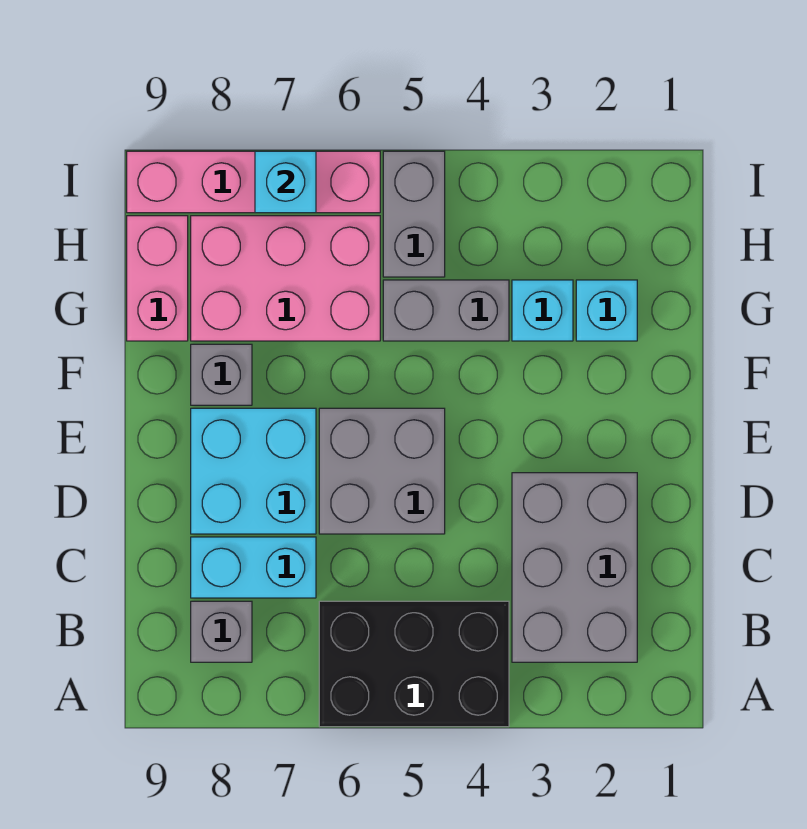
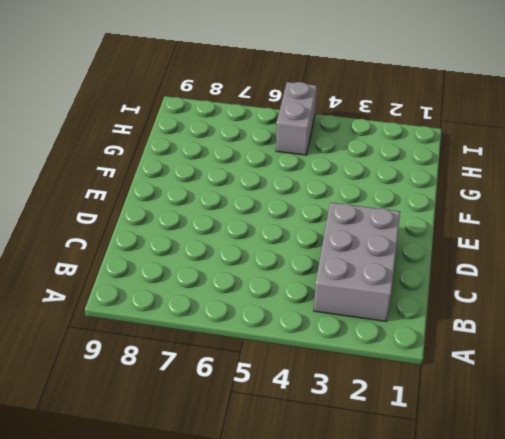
none -> black 2x3 brick [319,601,509,727]
none -> grey 1x1 brick [191,601,252,662]
none -> cyan 1x2 brick [191,537,316,598]

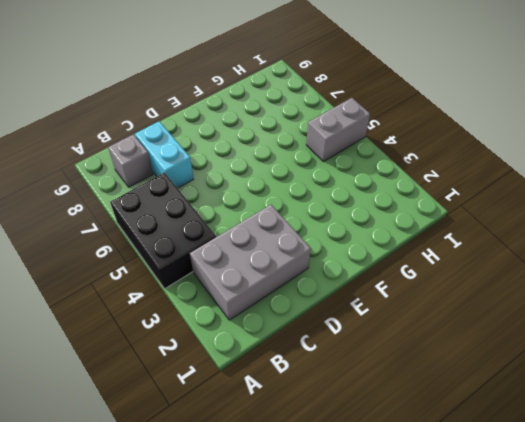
none -> grey 2x2 brick [319,408,445,534]
none -> cyan 2x2 brick [191,408,316,534]
none -> grey 1x1 brick [191,344,252,405]

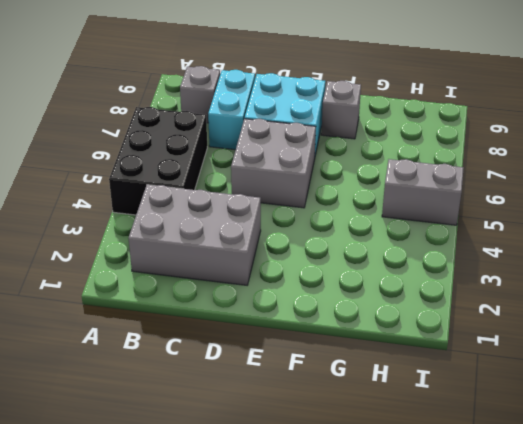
none -> cyan 1x1 brick [576,280,637,341]
none -> cyan 1x1 brick [512,280,573,341]
none -> grey 1x2 brick [383,280,509,341]

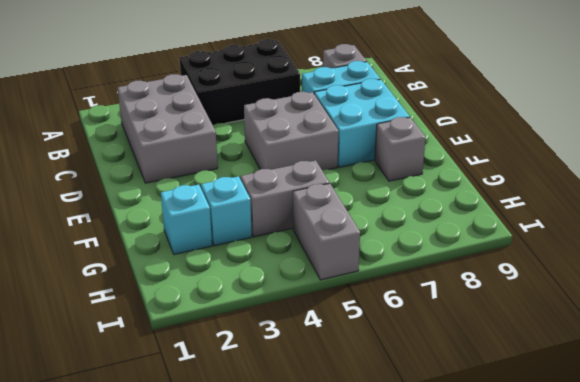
none -> pink 2x3 brick [191,216,380,341]
none -> pink 1x2 brick [127,216,188,341]
none -> pink 1x4 brick [127,151,380,213]

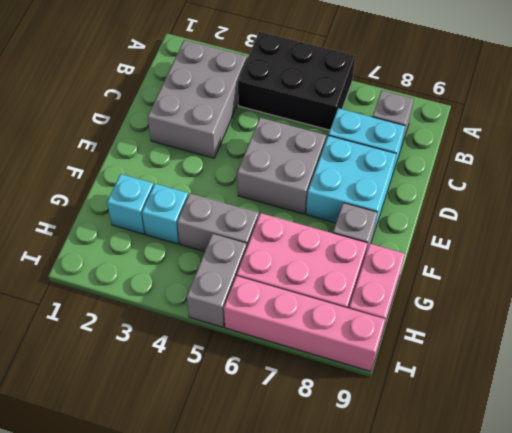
none -> cyan 1x1 brick [255,151,316,213]

